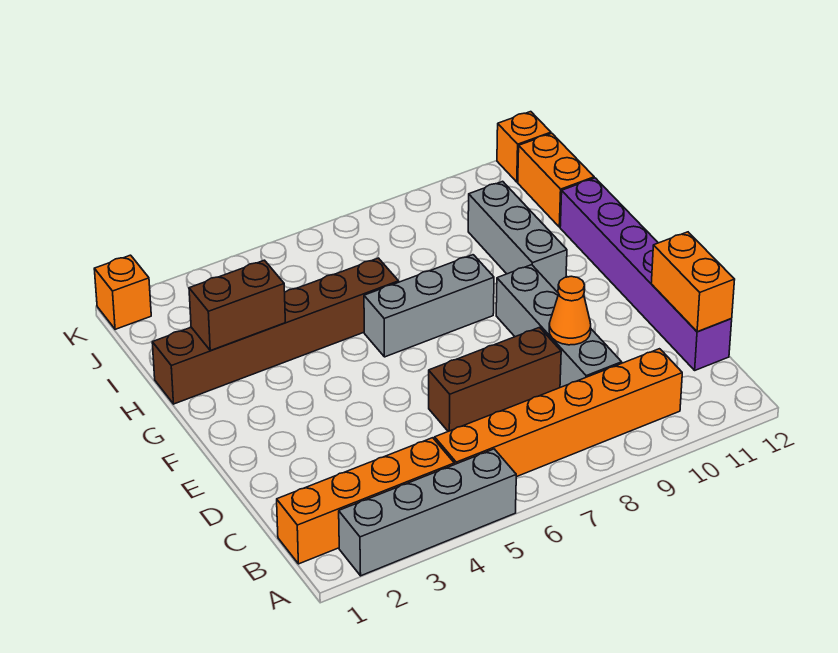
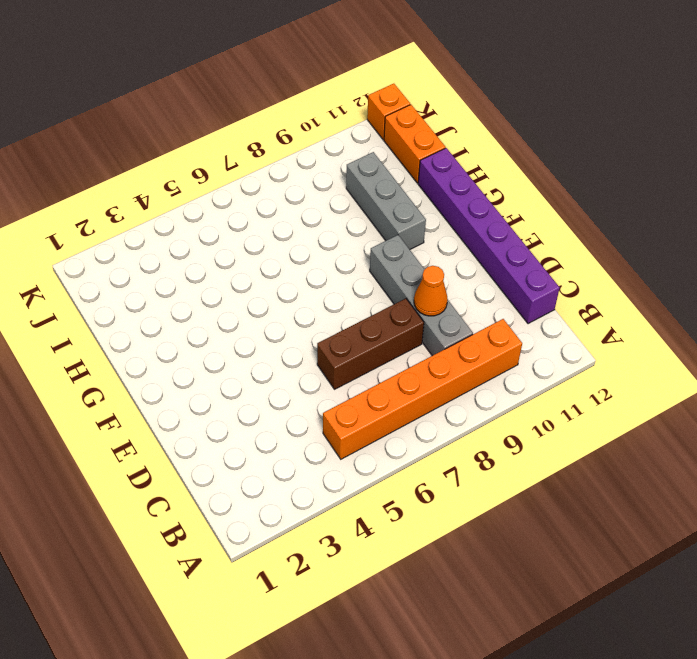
none -> grey 1x4 brick [339,449,516,576]
none -> orange 1x4 brick [277,438,454,564]
none -> grey 1x3 brick [364,255,494,357]

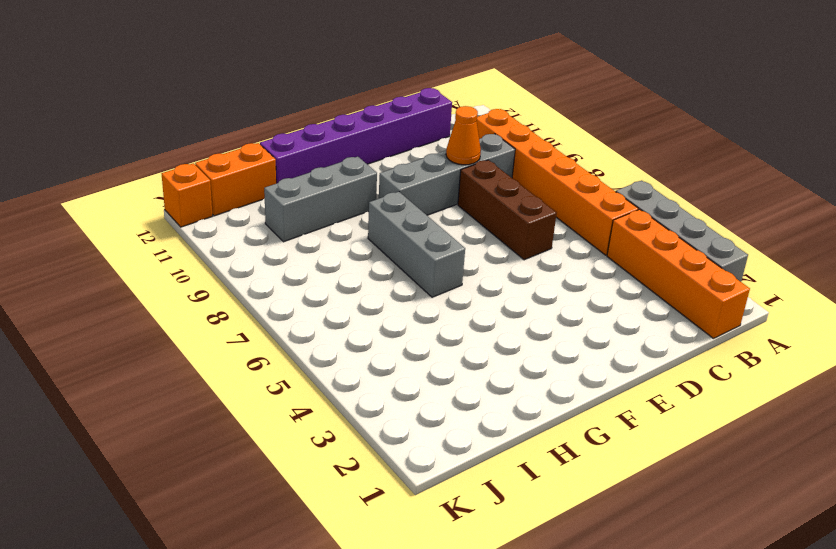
none -> brown 1x6 brick [152,258,399,404]
none -> orange 1x1 brick [94,255,151,329]
none -> orange 1x2 brick [651,232,735,332]

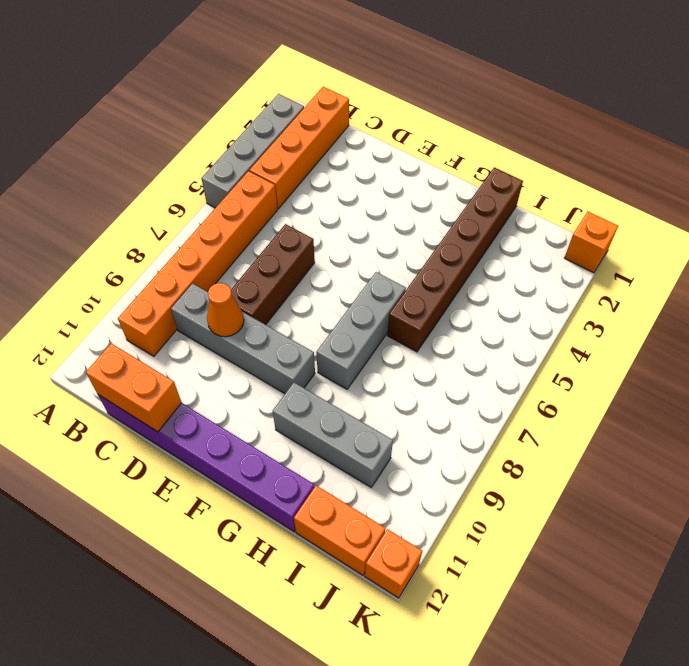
none -> brown 1x2 brick [189,260,285,351]

